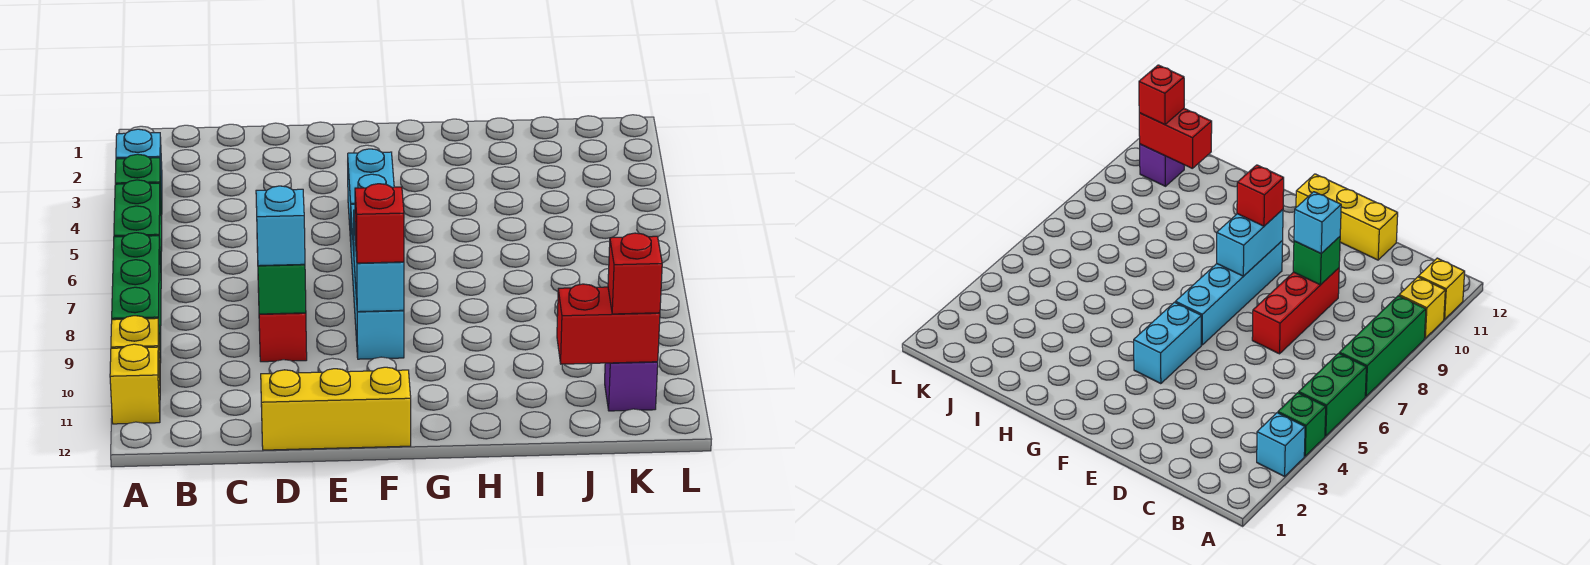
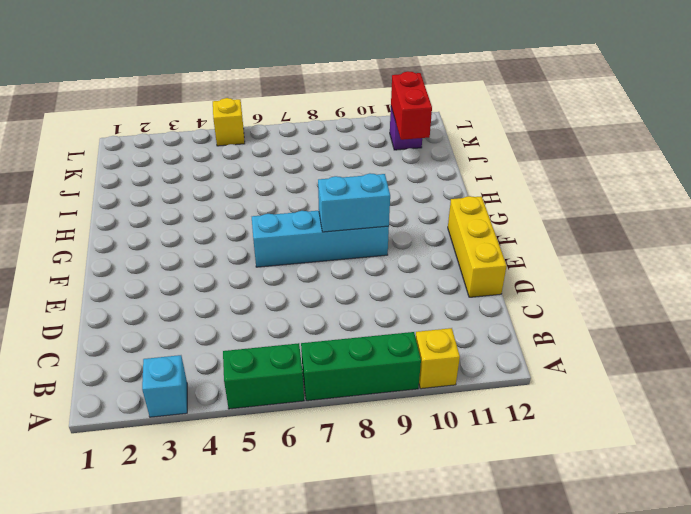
yellow 1x1 brick [213,98,245,146] -> yellow 1x1 brick moved to [110,344,160,424]
none -> green 1x1 brick [115,154,162,224]
none -> red 1x3 brick [257,249,307,362]
none -> cyan 1x2 brick [348,149,394,241]

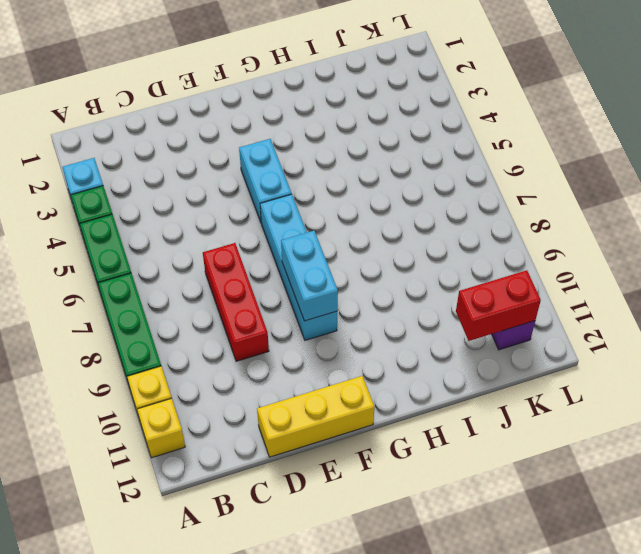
none -> green 1x1 brick [258,264,306,314]
none -> cyan 1x1 brick [256,186,305,266]
none -> red 1x1 brick [355,184,404,263]

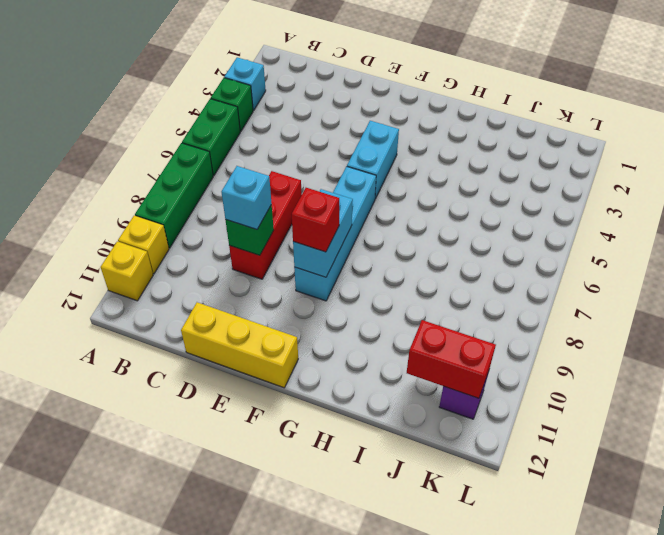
none -> red 1x1 brick [608,233,662,314]

